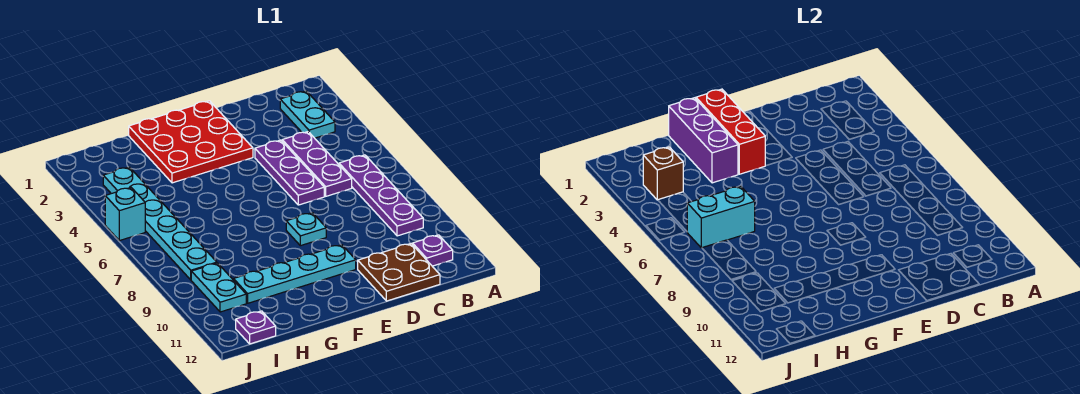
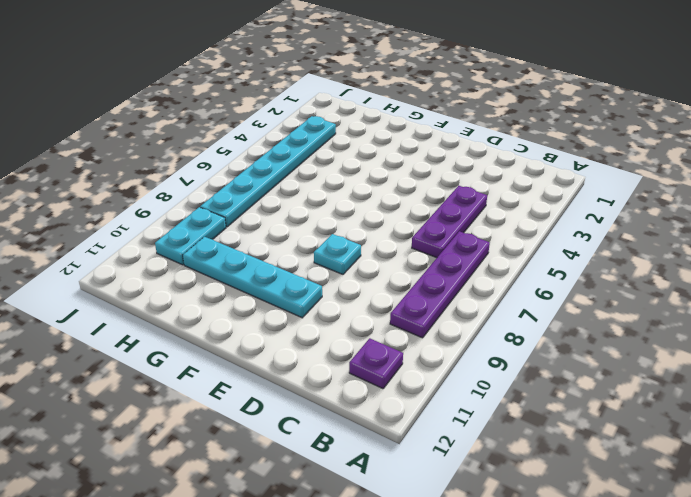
none -> cyan 1x2 plate [280,91,335,138]
none -> brown 2x2 plate [358,244,440,301]
none -> purple 1x3 plate [255,140,324,205]

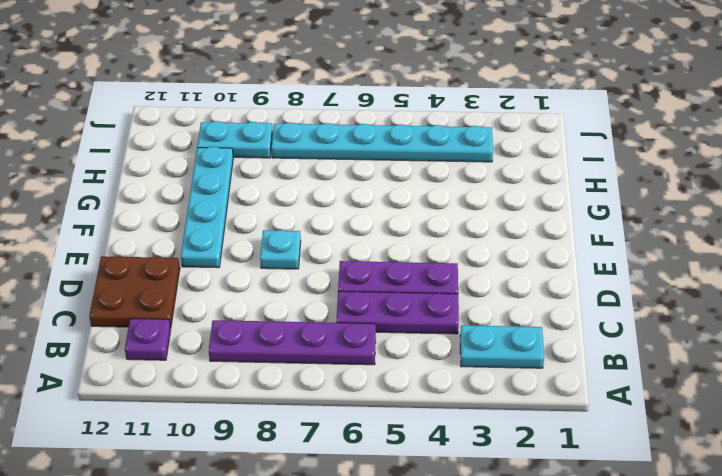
none -> red 3x3 plate [129,101,253,183]
none -> purple 1x1 plate [236,311,276,344]
none -> cyan 1x1 brick [105,188,145,241]

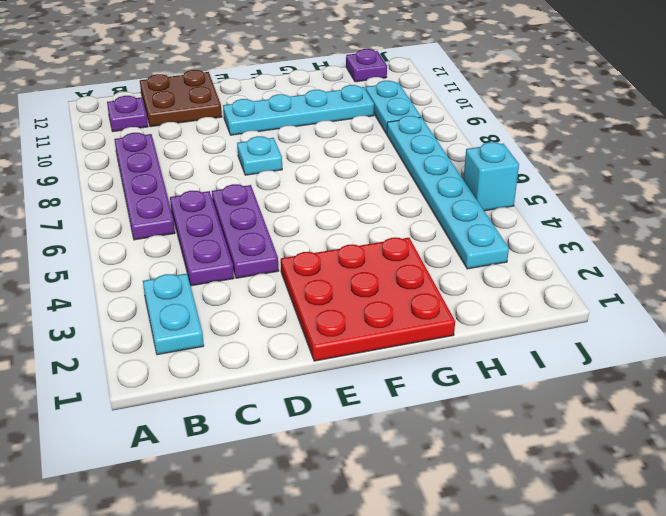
none -> red 1x3 brick [696,89,765,174]
none -> purple 1x3 brick [669,98,738,183]
none -> cyan 1x2 brick [687,186,755,248]

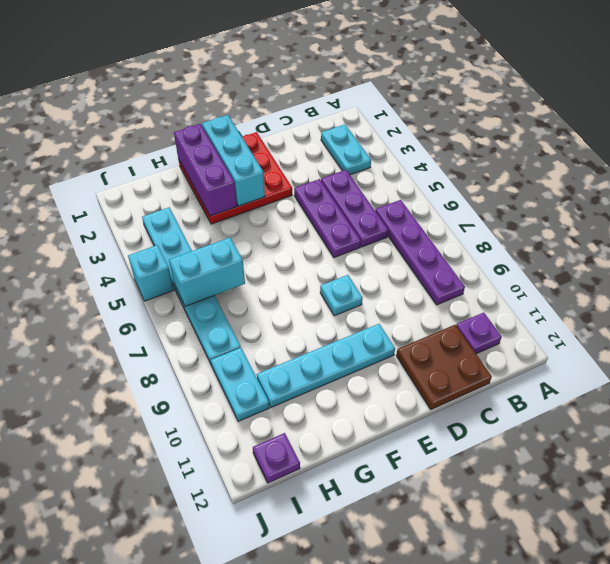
cyan 1x3 brick [202,115,265,206] -> red 1x3 brick [696,89,765,174]
none -> brown 1x1 brick [643,147,683,200]

